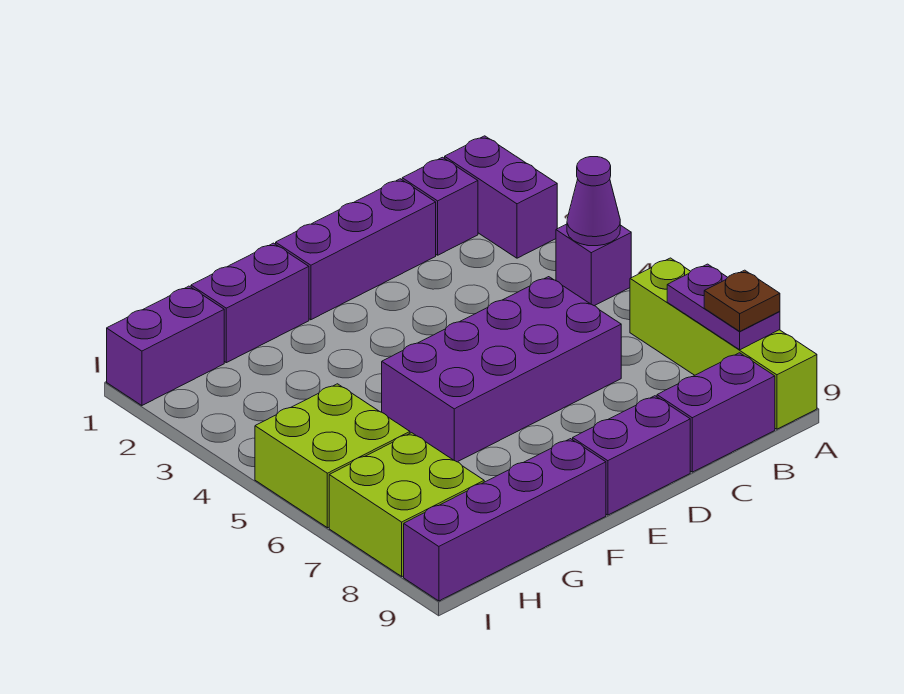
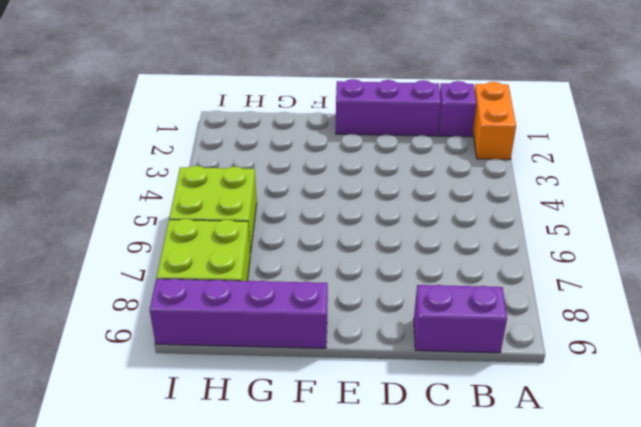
orange 1x2 brick [473,82,516,160] -> purple 1x2 brick [445,136,557,258]
none -> purple 1x1 brick [556,224,631,306]
none -> lime 1x4 brick [630,258,817,429]
none -> purple 2x4 brick [382,277,621,462]

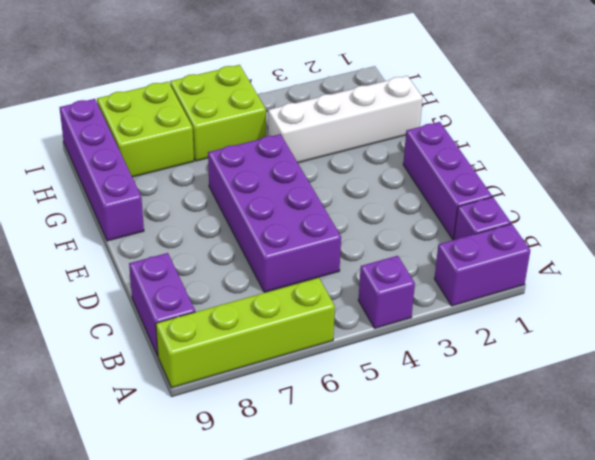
white 1x4 brick [268,76,423,163] -> purple 1x2 brick [191,243,309,363]
none -> purple 1x2 brick [573,396,690,515]
none -> purple 1x2 brick [107,286,224,405]
none -> purple 1x1 cone [567,157,620,246]

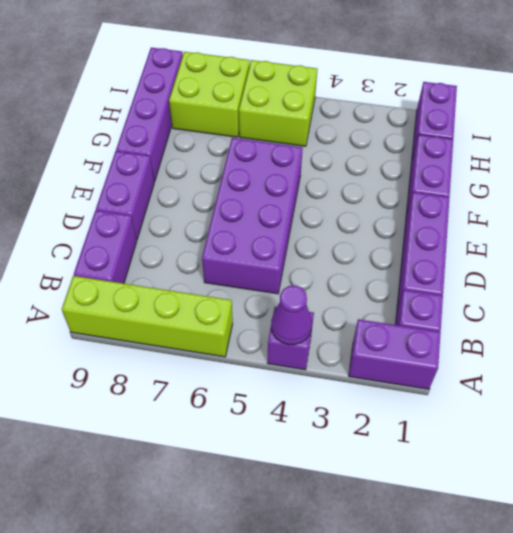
none -> purple 1x2 plate [667,264,780,350]
none -> brown 1x1 plate [704,270,780,331]

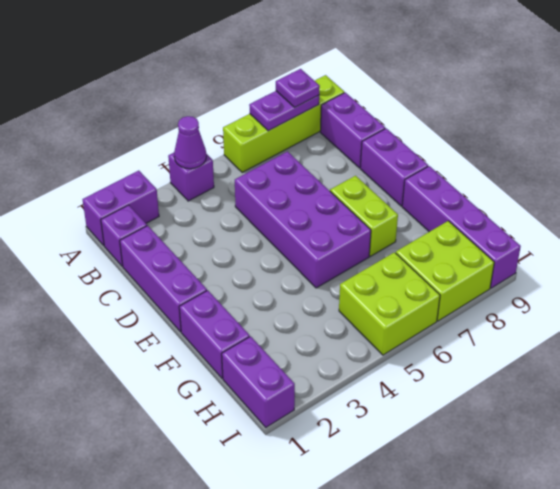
purple 1x1 plate [276,69,320,107] -> brown 1x1 plate [704,270,780,331]
lime 1x2 brick [330,176,398,256] -> none

